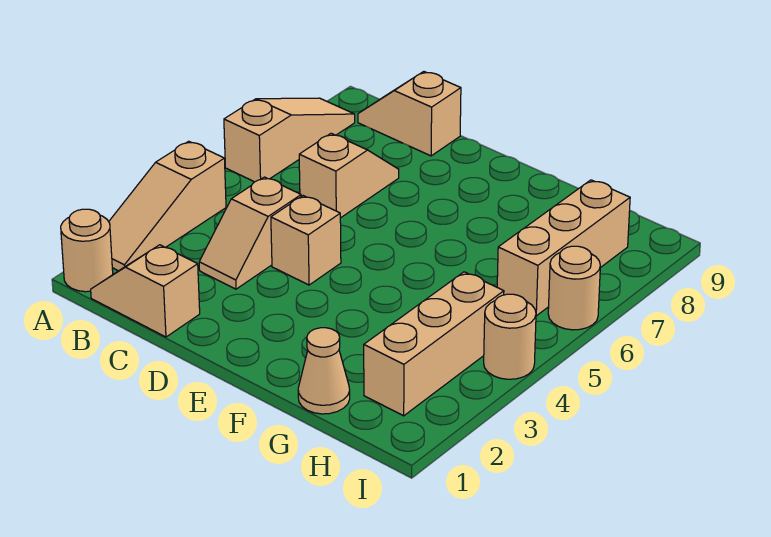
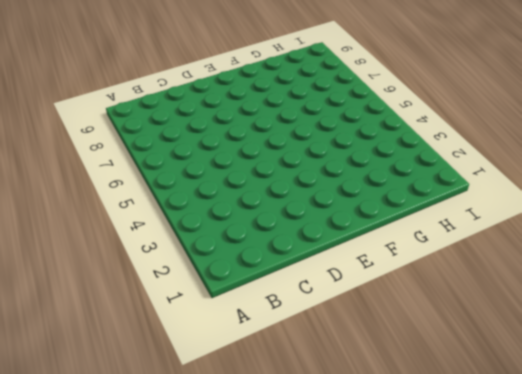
none -> tan 1x1 round brick [61,209,113,292]
none -> tan 1x3 slope [109,141,226,271]
none -> tan 1x3 slope [224,98,355,182]

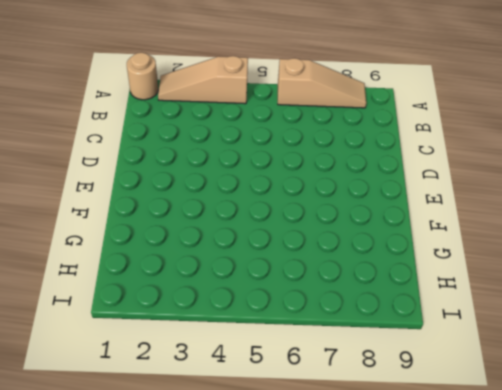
none -> tan 1x2 slope [91,245,200,337]
none -> tan 1x2 slope [358,72,461,156]
none -> tan 1x2 slope [199,177,301,289]

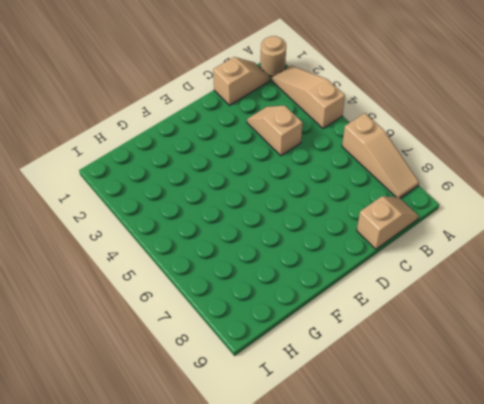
none -> tan 1x2 slope [299,133,399,218]
none -> tan 1x1 brick [271,196,341,285]
none -> tan 1x1 cone [298,328,350,414]

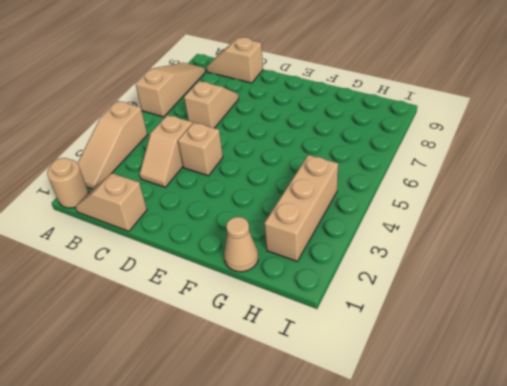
none -> tan 1x3 brick [497,180,630,316]
none -> tan 1x1 round brick [484,294,536,379]
none -> tan 1x1 round brick [548,246,600,330]

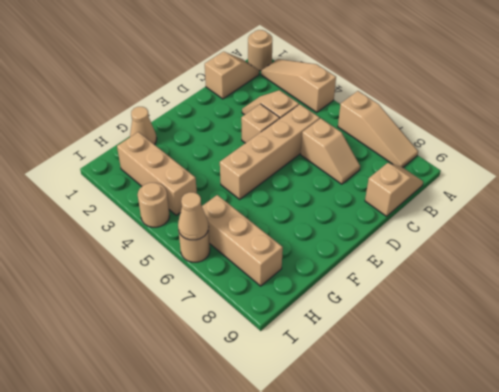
tan 1x4 brick [220,104,320,199] -> none
tan 1x1 cone [178,192,209,240] -> none

